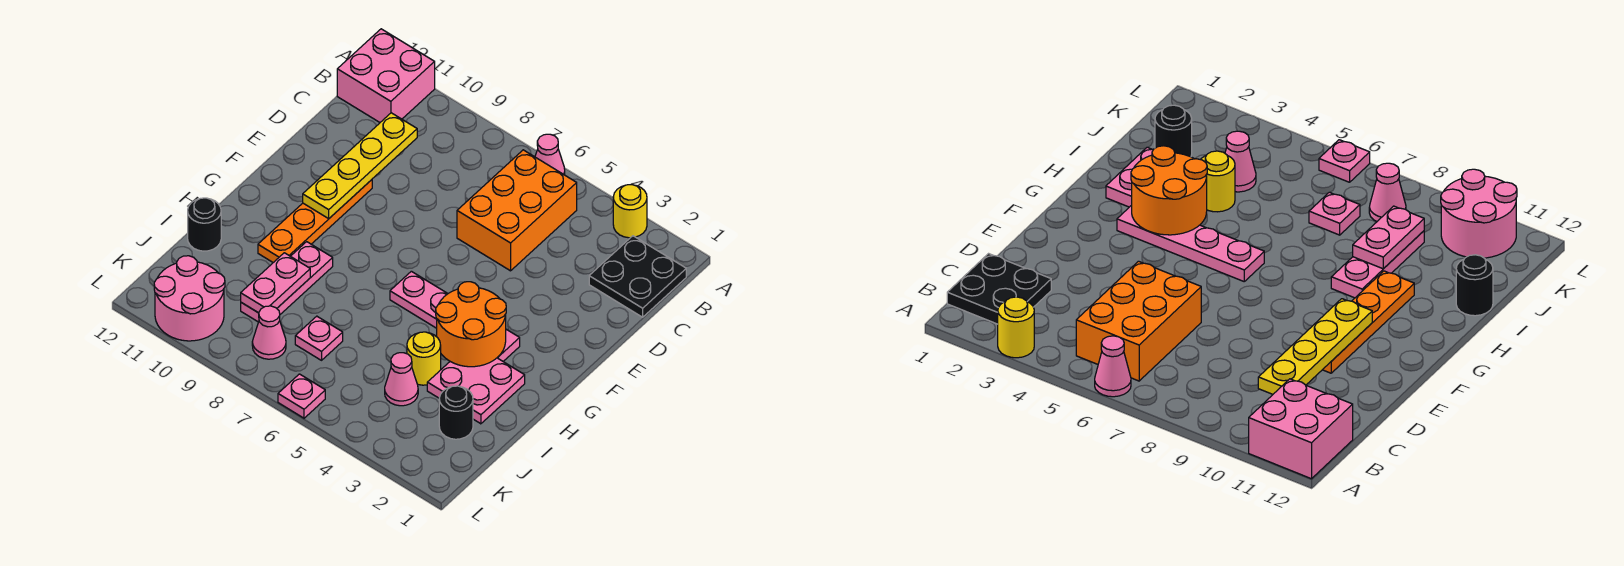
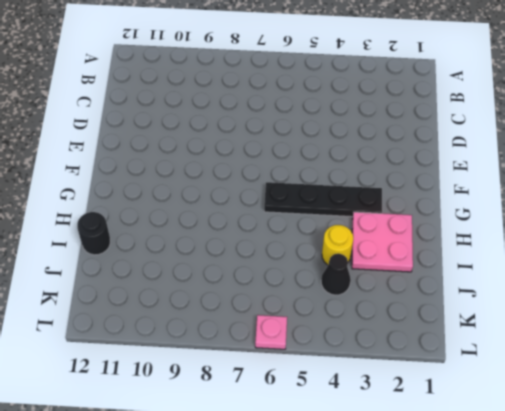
black 1x4 plate [264,182,382,217] -> pink 1x4 plate [390,271,520,361]
black 1x1 cone [321,253,351,295] -> pink 1x1 cone [385,353,418,406]
none -> yellow 1x1 round brick [613,185,647,238]
none -> pink 1x1 cone [535,134,565,175]
none -> pink 2x2 brick [337,29,435,122]

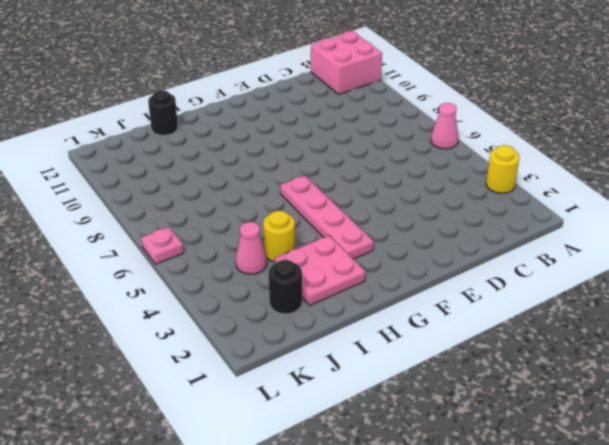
none -> black 2x2 plate [589,236,686,317]
none -> orange 2x3 brick [457,150,577,271]
none -> orange 1x4 plate [258,180,372,263]

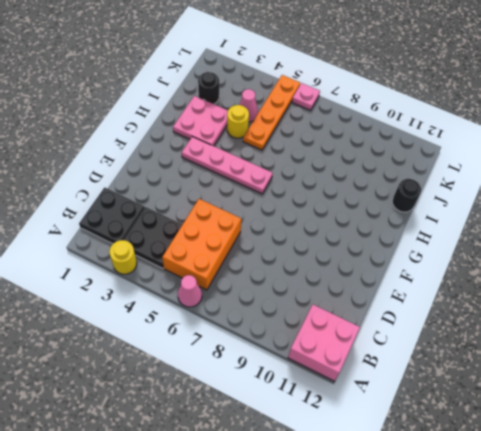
black 2x2 plate [124,207,182,268] -> none
orange 1x4 plate [243,75,300,150] -> orange 1x4 plate moved to [258,180,372,263]
none -> pink 1x3 plate [241,242,333,322]
none -> pink 1x1 plate [295,316,343,360]
none -> pink 1x1 cone [252,306,286,359]

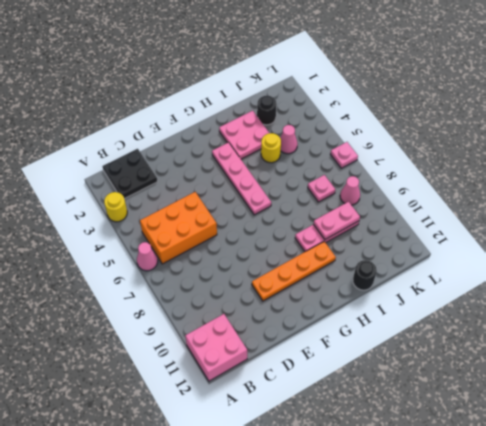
none -> pink 2x2 round brick [154,256,225,341]
none -> yellow 1x4 plate [303,113,417,219]
none -> orange 2x2 round brick [436,282,506,367]

